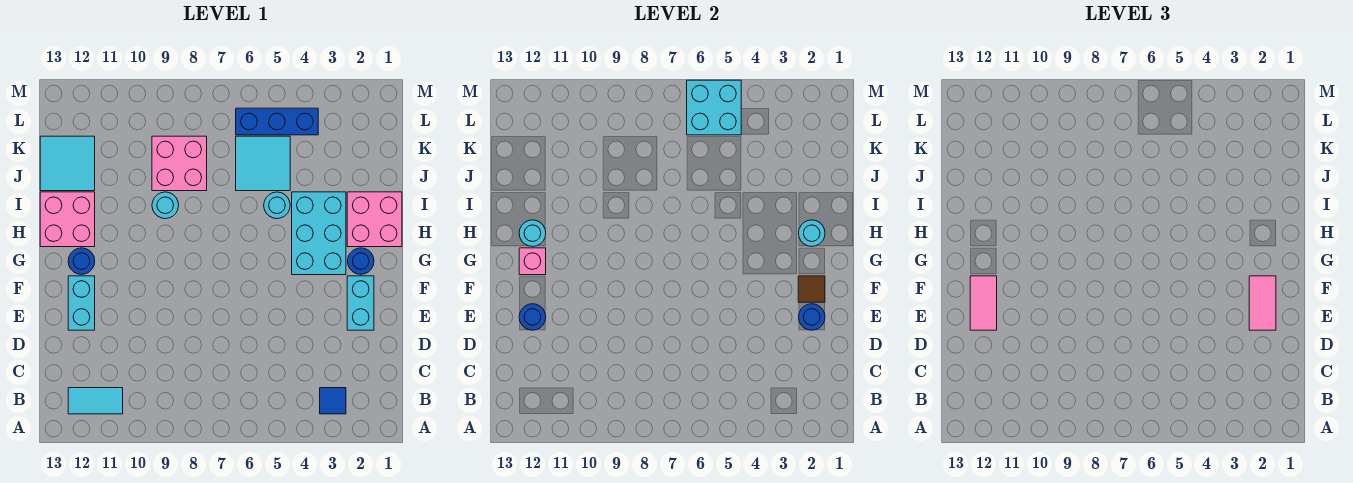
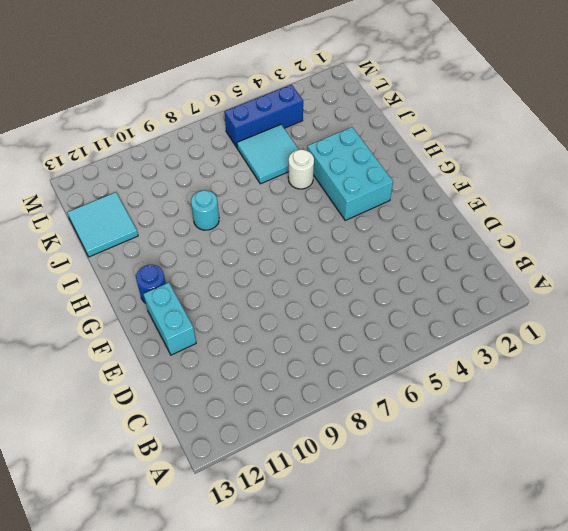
white 1x1 round brick [288,150,314,189] -> cyan 1x1 round brick [264,192,290,219]
none -> blue 1x1 tile [320,388,346,414]
none -> cyan 1x2 tile [68,388,123,414]
none -> cyan 1x2 brick [347,276,374,330]

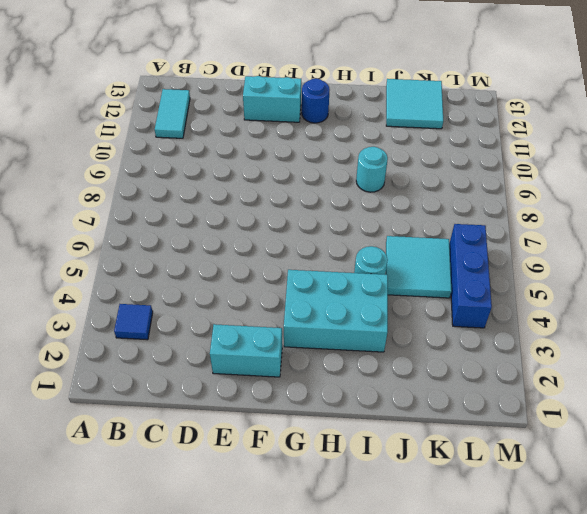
none -> blue 1x1 round brick [348,248,374,274]
none -> pink 2x2 brick [347,192,402,247]
none -> pink 2x2 brick [40,192,95,247]

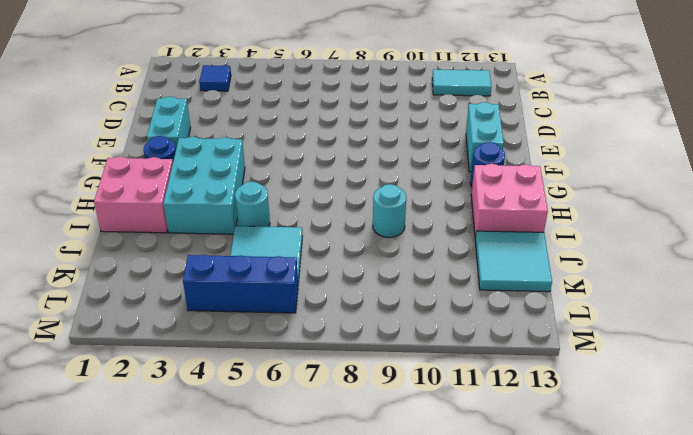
none -> pink 2x2 brick [152,136,207,191]
none -> blue 1x1 round brick [799,304,825,330]
none -> blue 1x1 round brick [519,304,546,330]

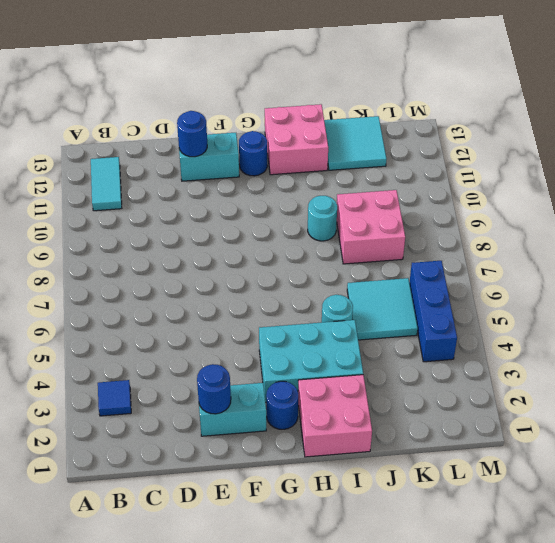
none -> brown 1x1 tile [798,276,825,302]
none -> pink 1x1 brick [519,248,546,275]
none -> cyan 1x1 round brick [799,220,825,247]

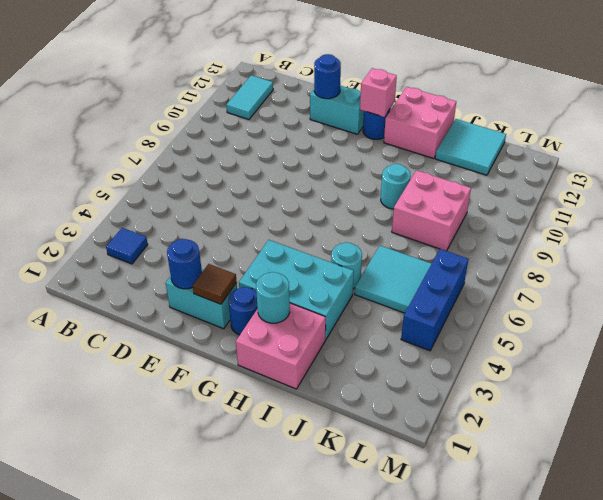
none -> cyan 1x1 round brick [519,220,546,247]
none -> cyan 2x2 brick [687,80,741,135]
none -> pink 1x2 tile [1249,276,1276,330]

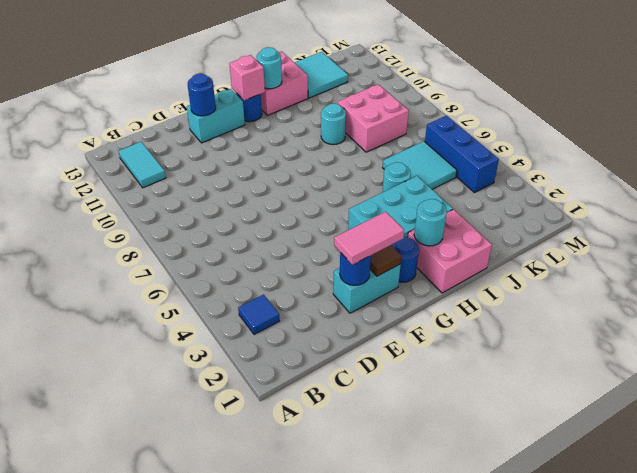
none -> cyan 2x2 brick [687,80,741,135]
none -> pink 1x2 tile [970,276,997,330]

